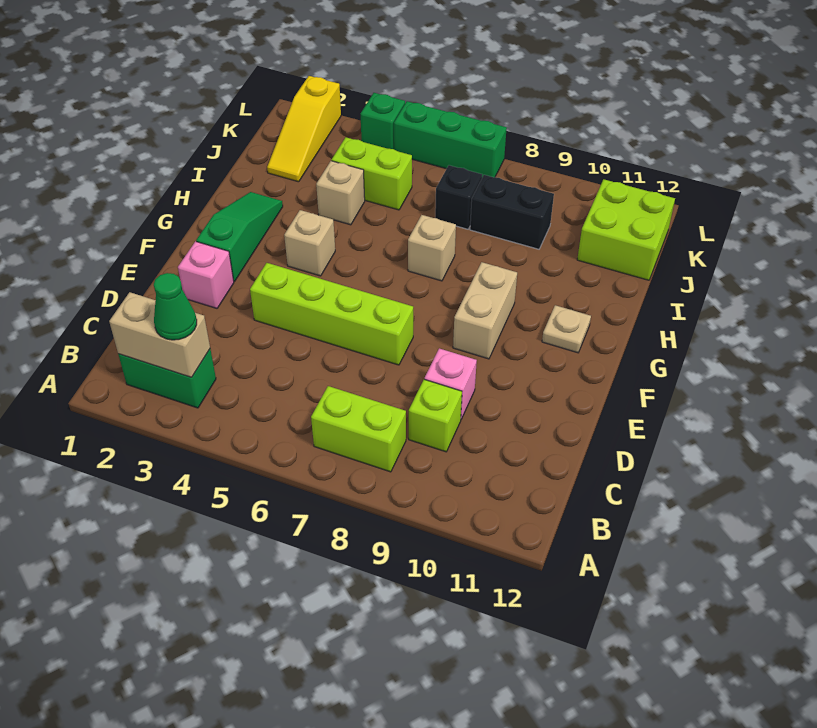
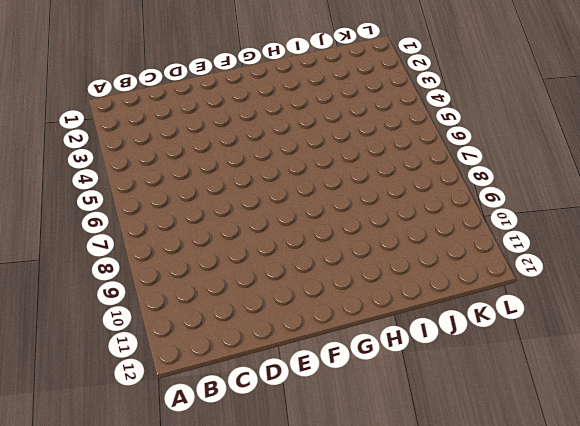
none -> green 1x2 brick [118,349,216,408]
none -> lime 1x2 brick [311,386,406,472]
none -> lime 1x1 brick [409,379,462,452]

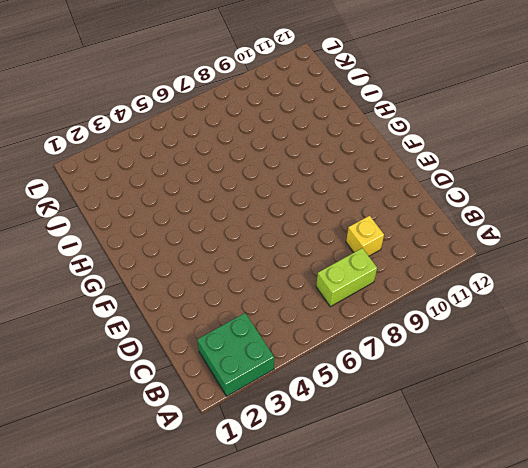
green 2x2 brick [197,313,274,396] -> green 1x2 brick [118,349,216,408]
yellow 1x1 brick [346,216,384,256] -> lime 1x1 brick [409,379,462,452]
none -> pink 1x1 brick [425,348,477,419]
none -> pink 1x1 brick [178,241,234,308]
none -> lime 1x4 brick [250,263,413,365]

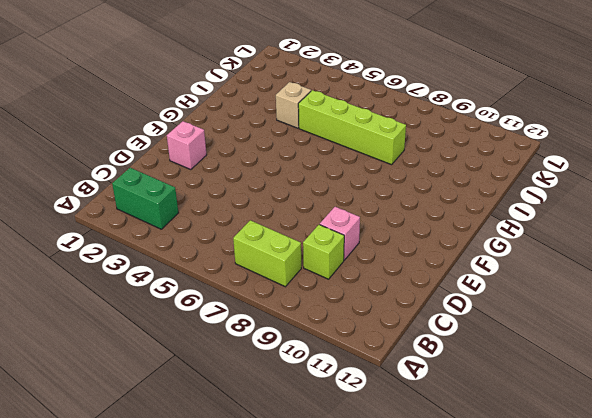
lime 1x4 brick [298,90,406,165] -> lime 1x4 brick moved to [250,263,413,365]
none -> green 1x3 slope [196,192,283,281]
none -> tan 1x2 brick [453,262,517,359]
none -> tan 1x1 brick [284,210,335,276]

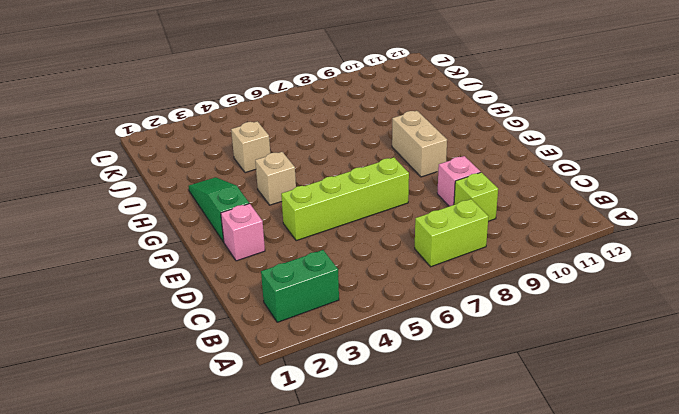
none -> tan 1x1 plate [542,305,591,353]
none -> tan 1x1 brick [408,215,456,281]
none -> yellow 1x3 slope [267,76,341,182]

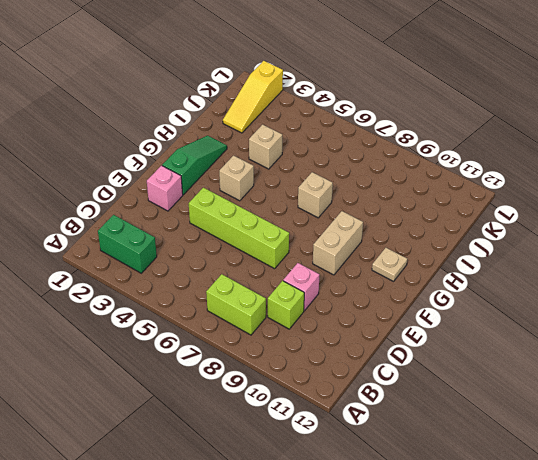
none -> lime 1x2 brick [332,137,412,210]
none -> black 1x1 brick [435,165,482,229]
none -> black 1x2 brick [470,175,554,249]

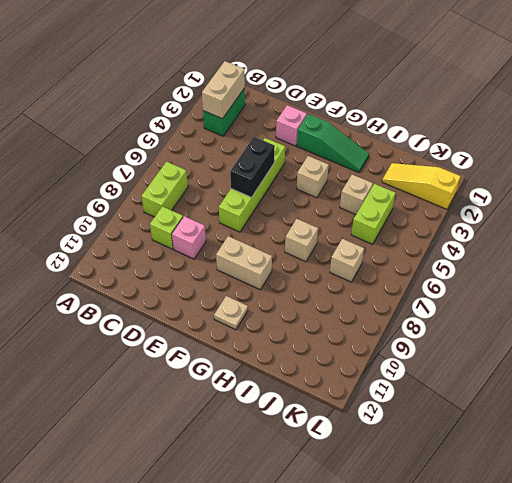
black 1x2 brick [230,137,275,197] -> black 1x2 brick moved to [470,175,554,249]
tan 1x1 brick [330,239,364,282] -> black 1x1 brick [435,165,482,229]
none -> lime 2x2 brick [577,179,675,280]
none -> green 1x1 brick [361,93,405,149]
none -> green 1x3 brick [394,101,507,177]

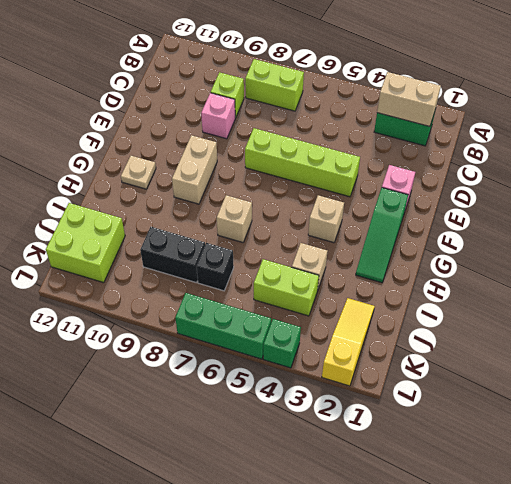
none -> green 1x1 cone [154,273,197,340]

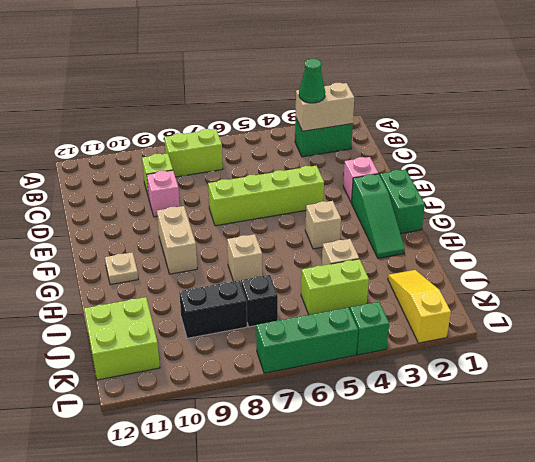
green 1x2 brick [380,169,425,234] -> none

